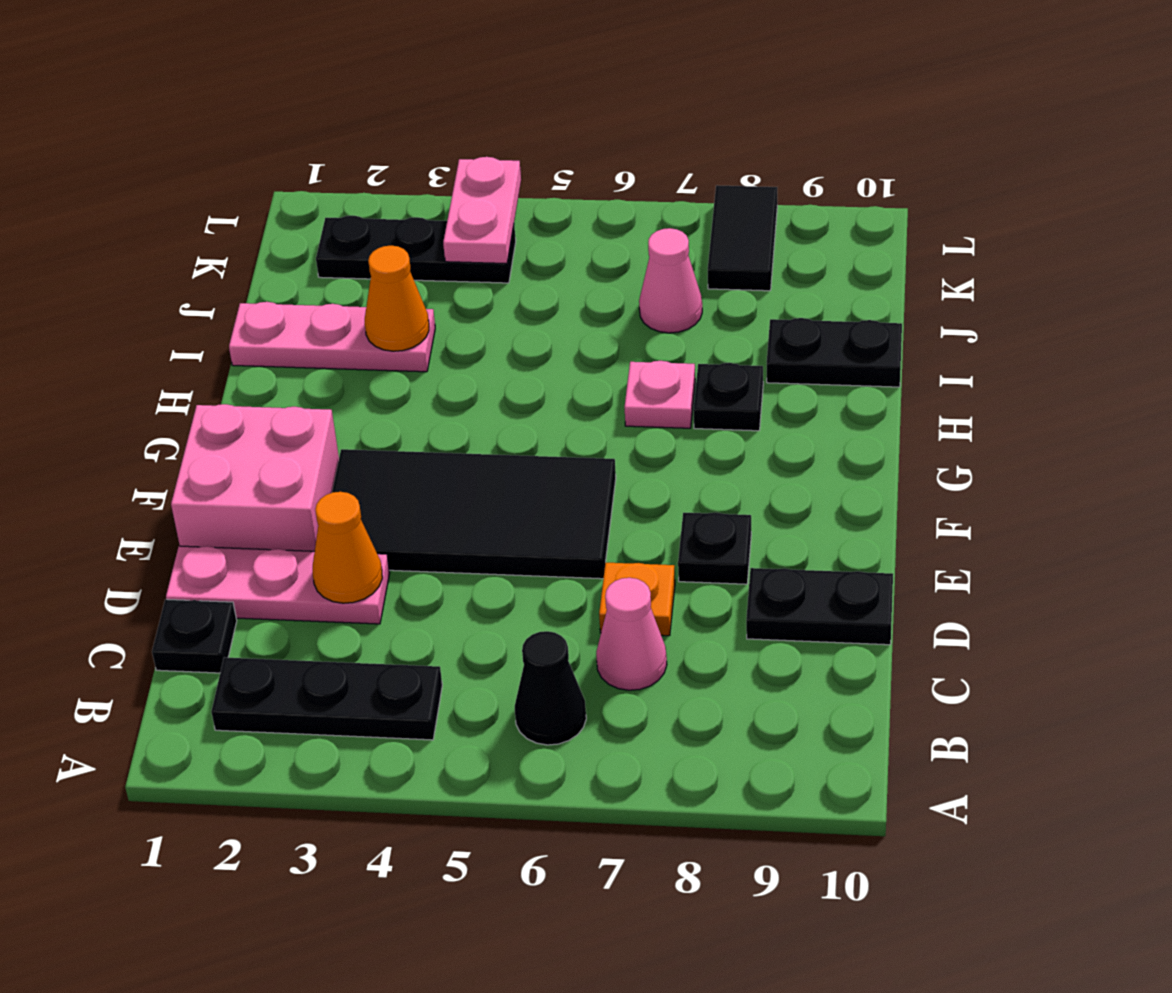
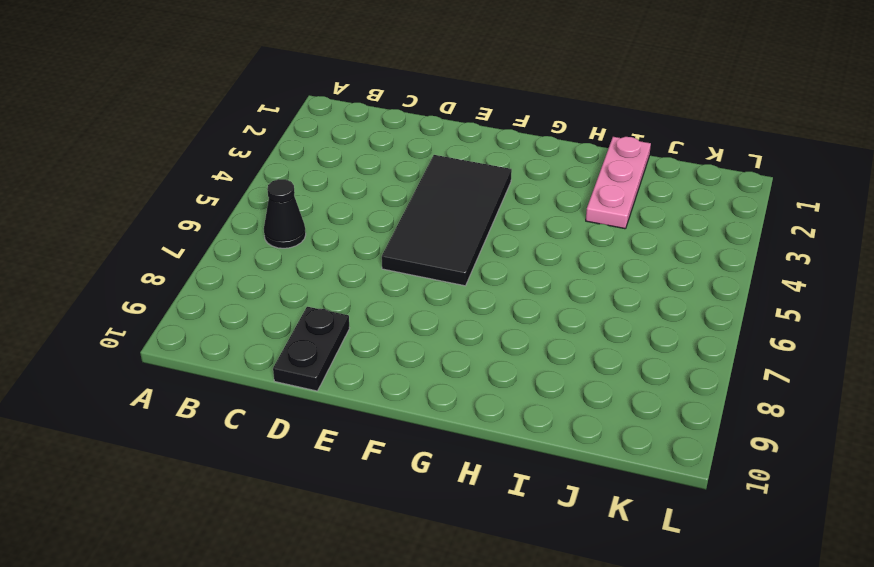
none -> black 1x3 plate [211,657,442,740]
none -> black 1x1 plate [152,599,237,673]
none -> pink 1x1 cone [596,578,667,690]

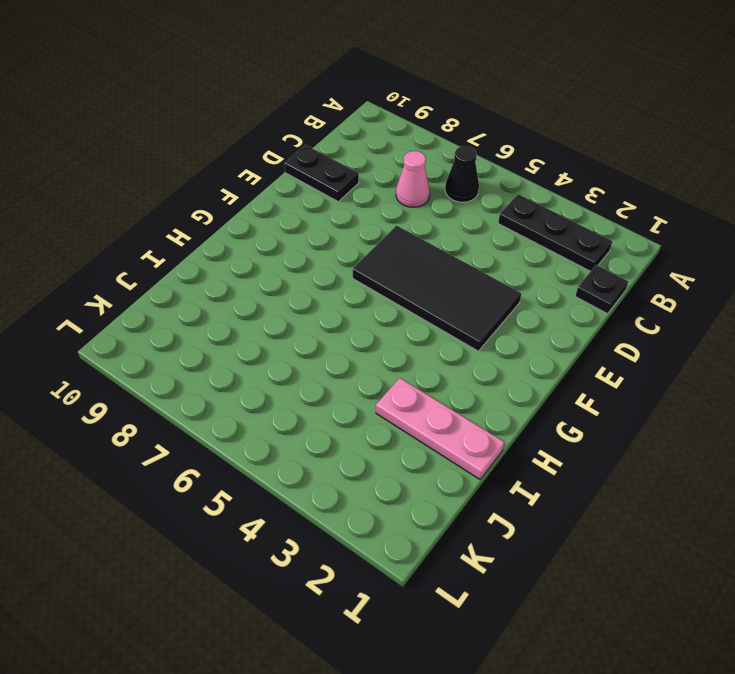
none -> pink 1x3 plate [166,546,390,624]
none -> orange 1x1 plate [599,562,675,636]
none -> pink 2x2 brick [171,404,339,551]

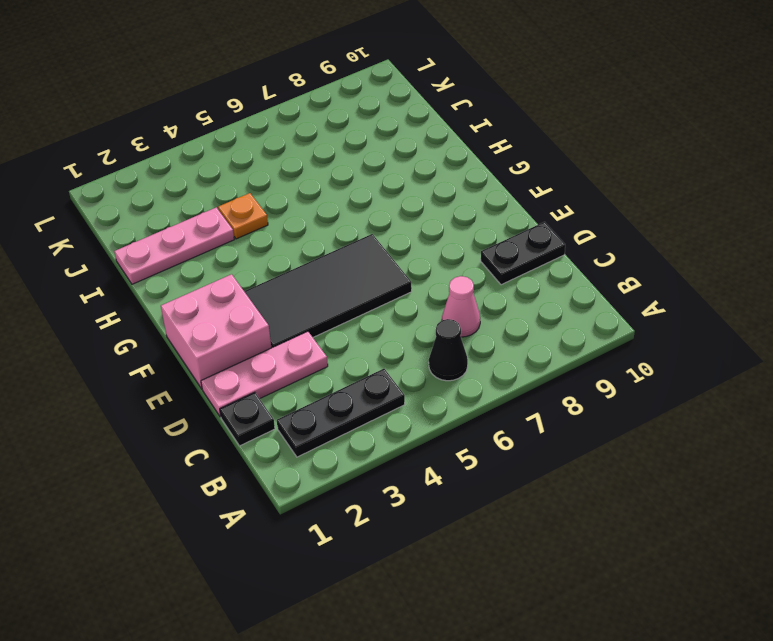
orange 1x1 plate [218,193,268,239] -> orange 1x1 plate moved to [599,562,675,636]
none -> black 1x1 plate [678,513,751,584]
none -> pink 1x1 plate [624,361,695,428]
none -> black 1x1 plate [693,363,763,431]

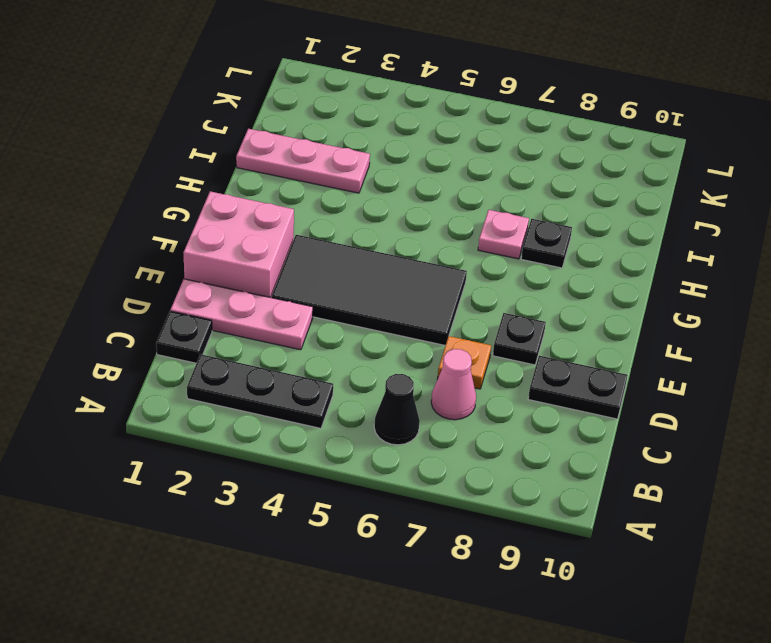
none -> black 1x2 plate [767,318,902,387]
none -> pink 1x1 cone [639,228,702,333]
none -> black 1x3 plate [316,216,516,283]

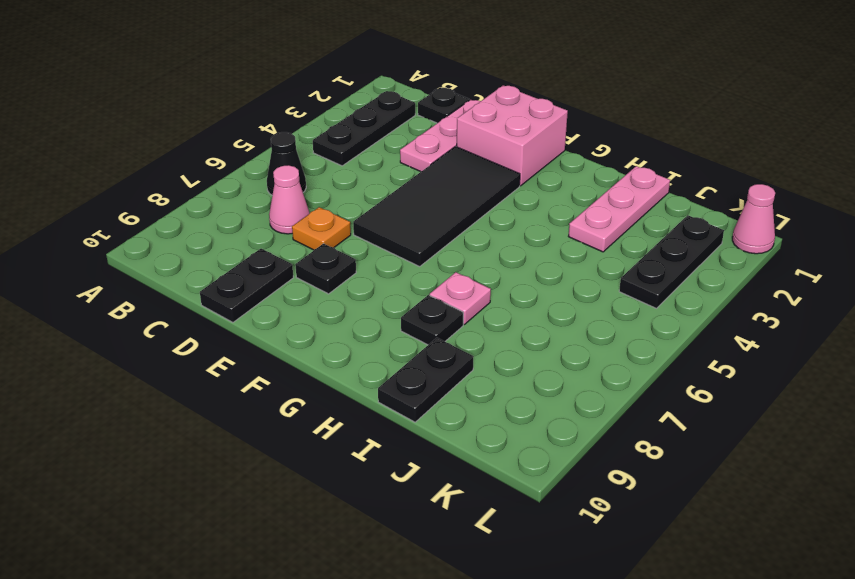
pink 1x1 cone [732,184,775,254] -> pink 1x1 cone moved to [639,228,702,333]
none -> black 1x2 tile [708,185,777,291]
none -> orange 1x1 cone [313,492,382,603]
none -> orange 1x1 cone [365,246,429,351]

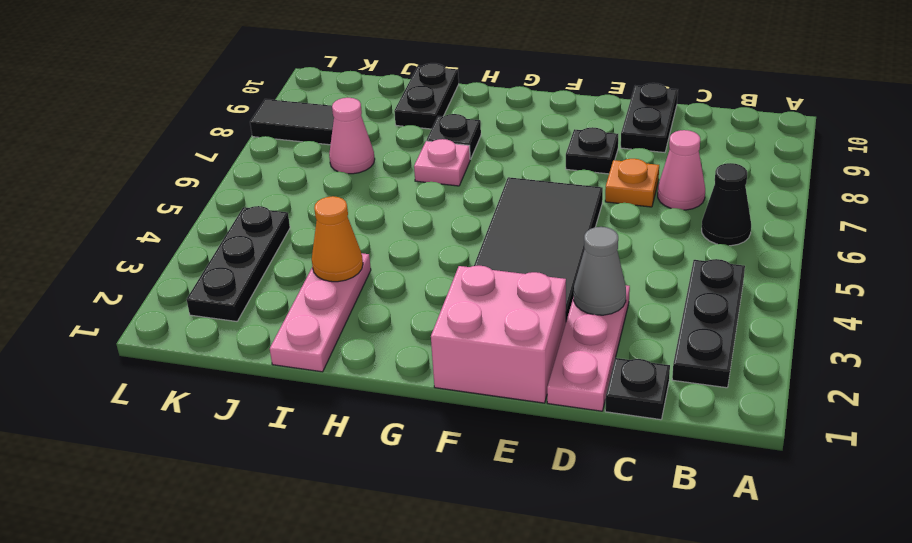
grey 1x1 cone [574,227,626,315] -> orange 1x1 cone [313,492,382,603]
none -> pink 1x2 plate [443,157,521,264]

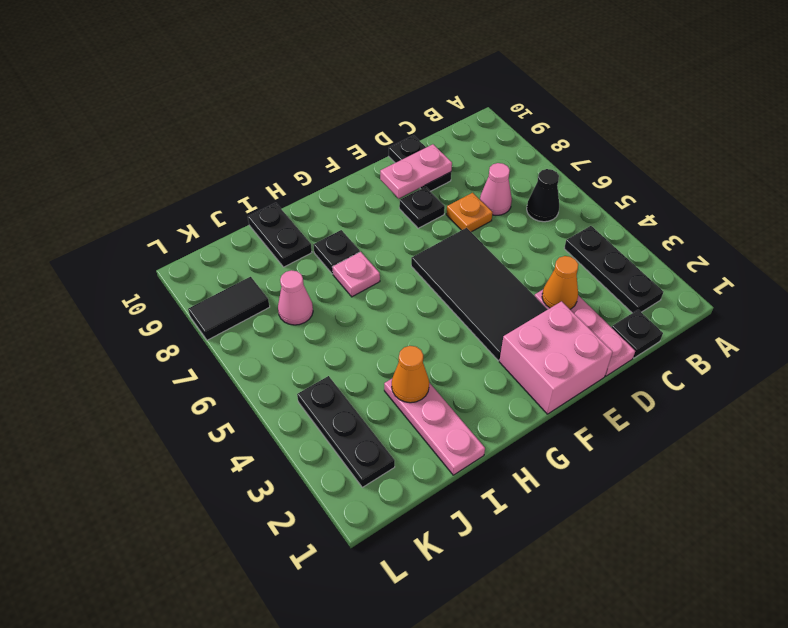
pink 1x2 plate [380,144,452,198] -> pink 1x2 plate moved to [443,157,521,264]

